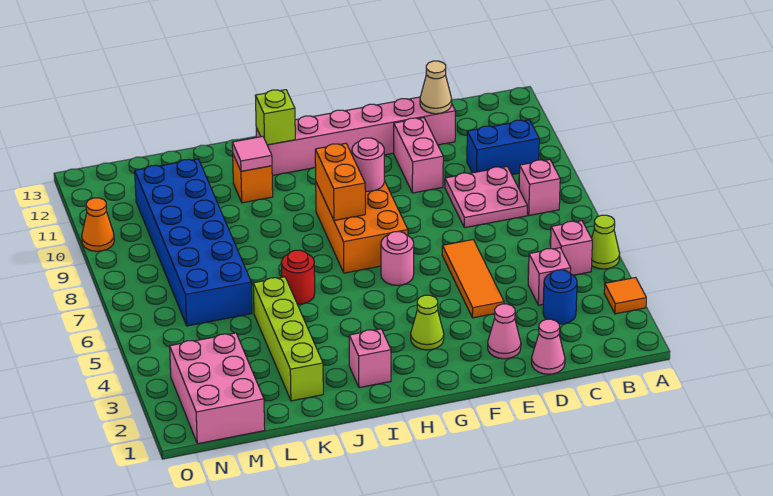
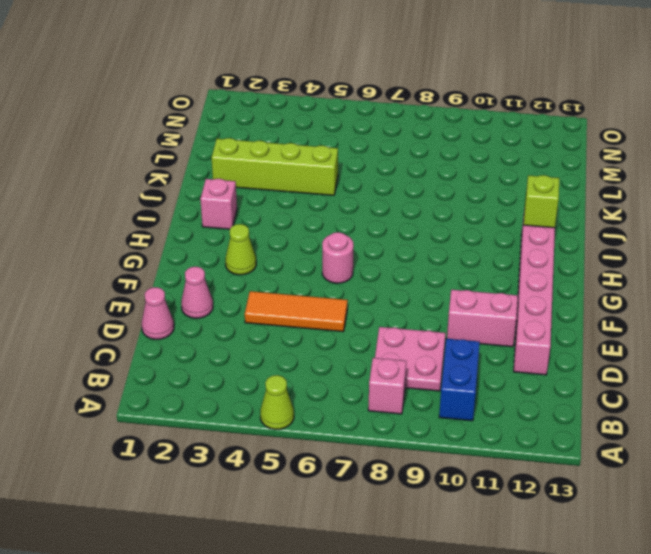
none -> orange 1x1 tile [604,277,646,314]
none -> pink 1x1 brick [550,221,592,275]
none -> blue 1x1 round brick [543,270,577,324]

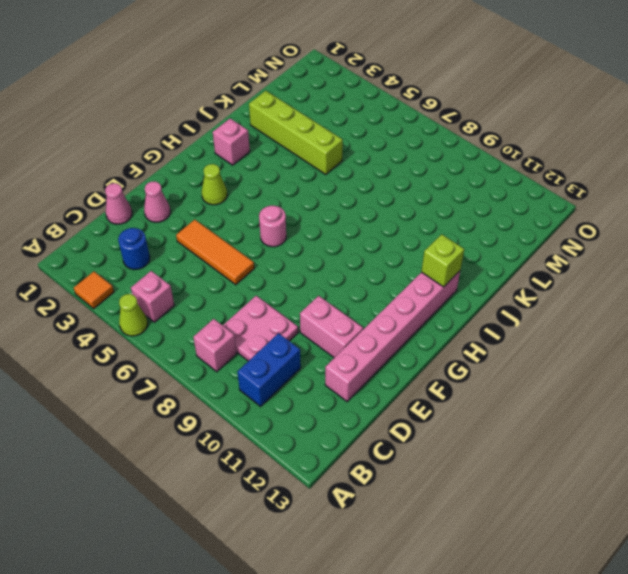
none -> pink 1x1 brick [528,248,571,305]
none -> orange 2x3 brick [316,181,408,273]
none -> red 1x1 round brick [281,250,315,304]

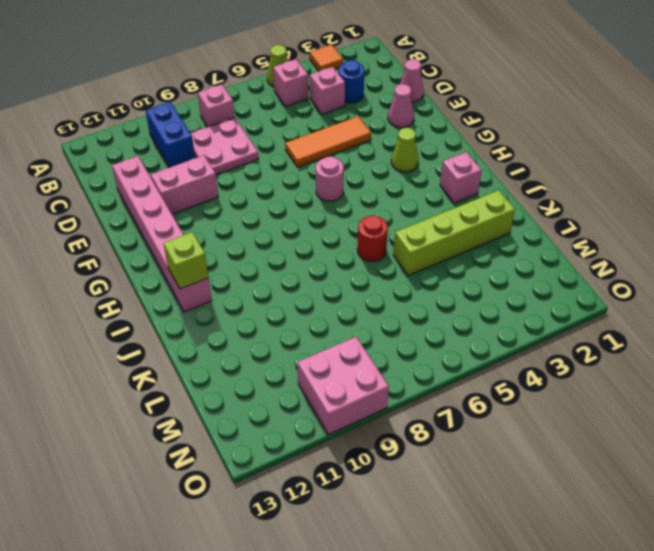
pink 2x2 brick [297,337,389,435] -> orange 1x1 cone [82,198,114,251]
none -> orange 2x3 brick [316,181,408,273]
none -> orange 1x1 brick [233,155,273,203]
none -> blue 2x6 brick [135,159,252,326]

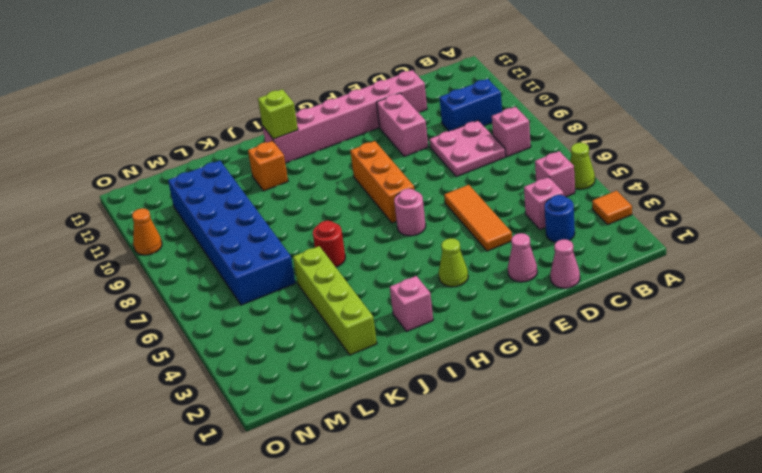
orange 1x3 brick [350,141,414,223] -> orange 2x3 brick [316,181,408,273]
none -> pink 2x3 brick [170,333,265,444]
none -> tan 1x1 cone [420,61,452,114]
none -> pink 1x1 round brick [352,138,384,191]

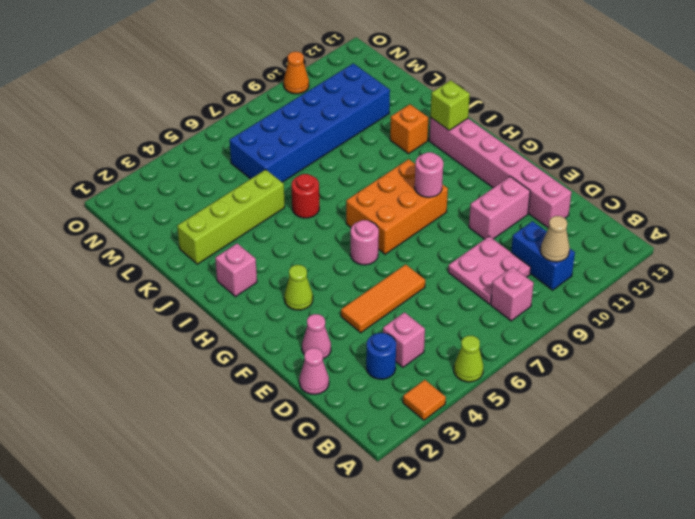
tan 1x1 cone [541,216,570,262] -> tan 1x1 cone moved to [420,61,452,114]
none -> pink 1x1 brick [550,221,592,275]
none -> pink 2x3 brick [170,333,265,444]
none -> orange 1x2 brick [315,143,365,221]

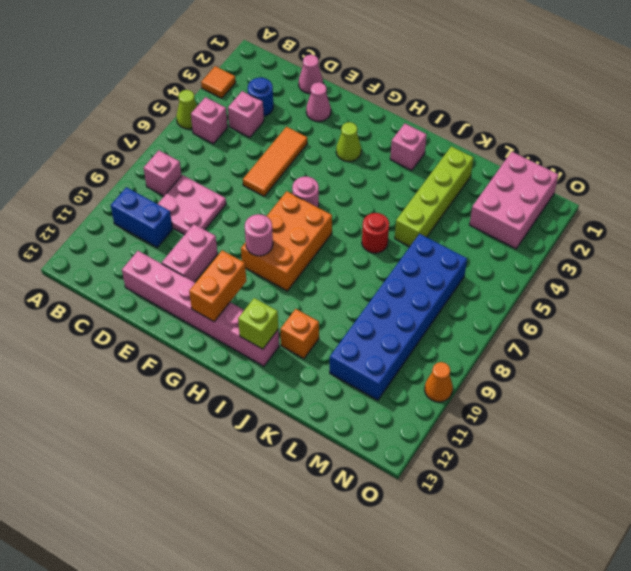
orange 1x2 brick [189,250,246,322] -> orange 1x2 brick moved to [315,143,365,221]
none -> tan 1x1 cone [420,61,452,114]
none -> pink 1x1 tile [232,136,272,171]

